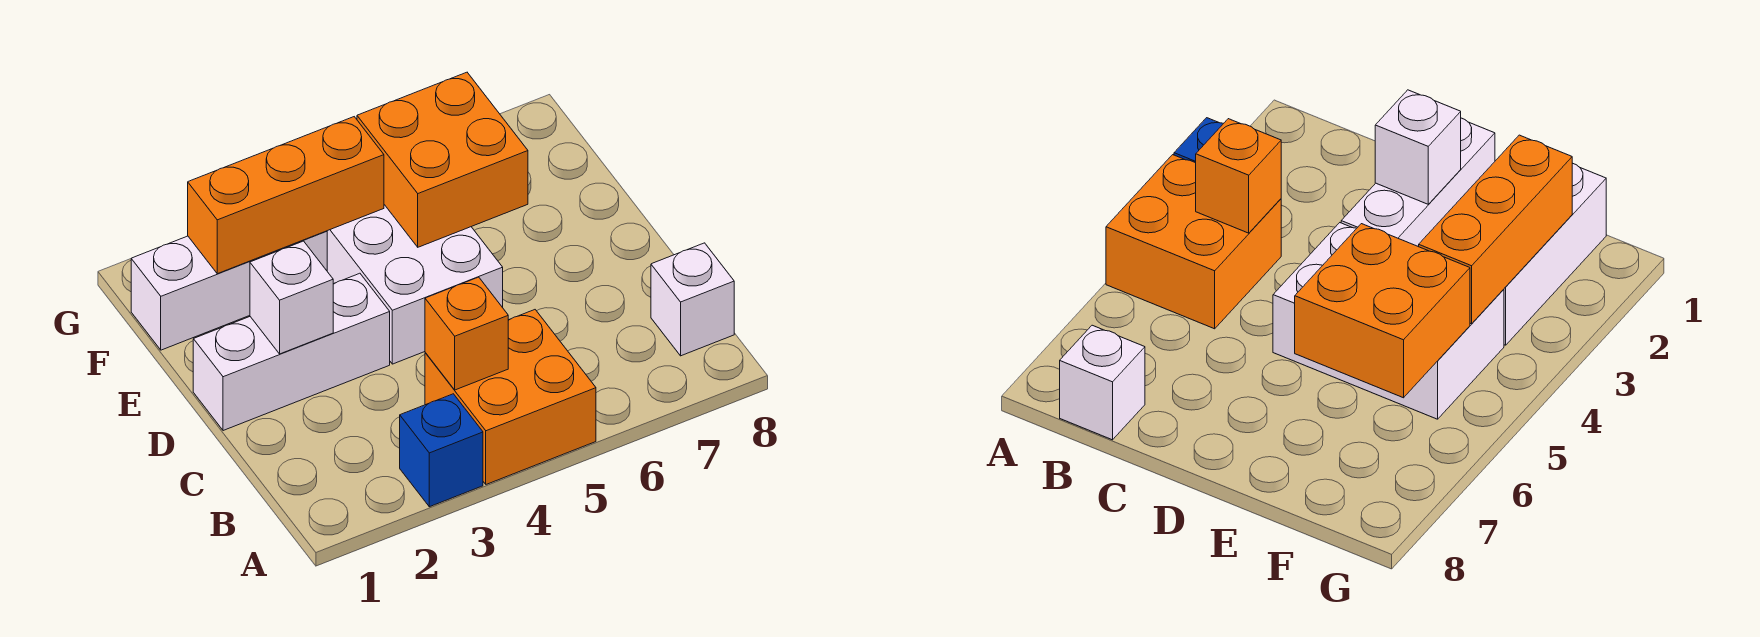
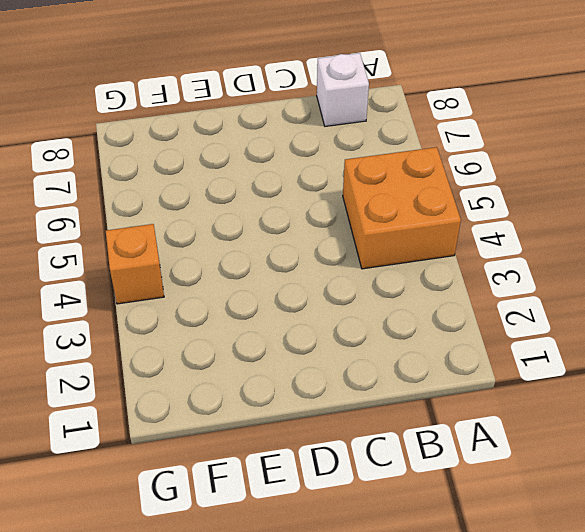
orange 1x1 brick [106,224,164,304] -> orange 1x1 brick moved to [425,277,508,390]
none -> blue 1x1 brick [400,394,483,507]
none -> white 1x3 brick [193,273,390,431]

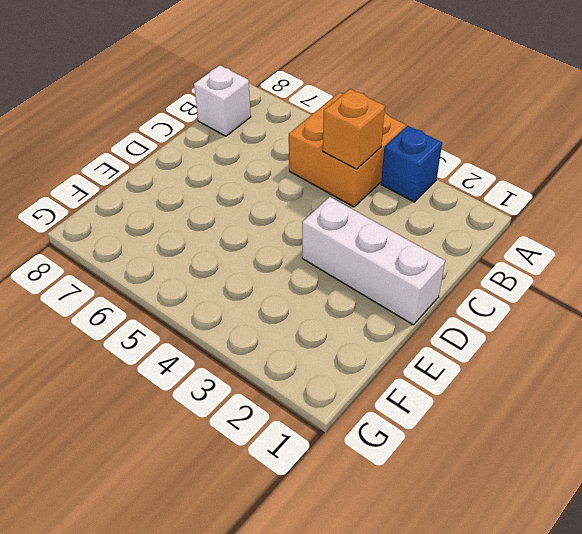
none -> white 2x3 brick [327,205,503,364]
none -> white 1x3 brick [131,231,327,350]

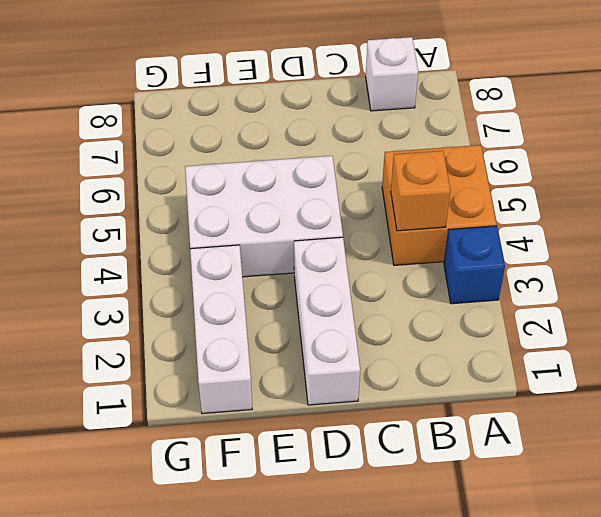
none -> white 1x1 brick [250,241,333,354]
none -> orange 2x2 brick [357,72,528,247]

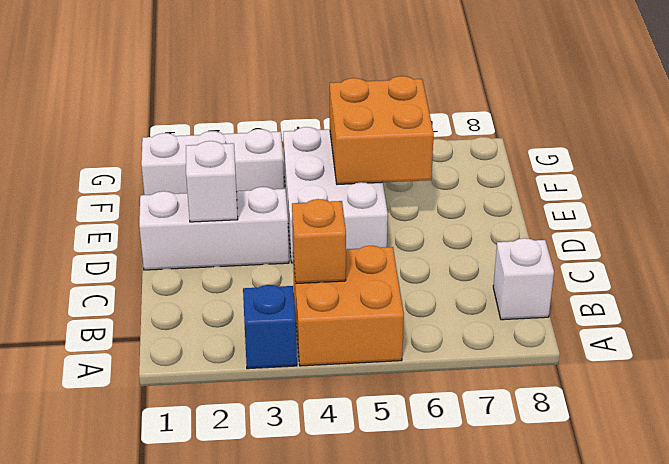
none -> orange 1x3 brick [188,117,384,274]

